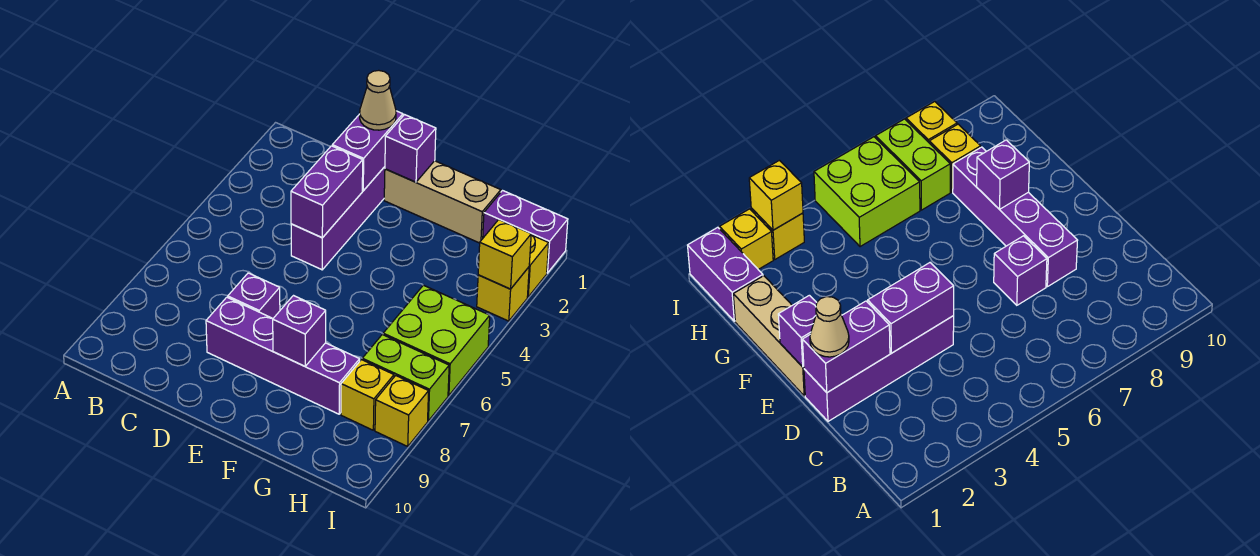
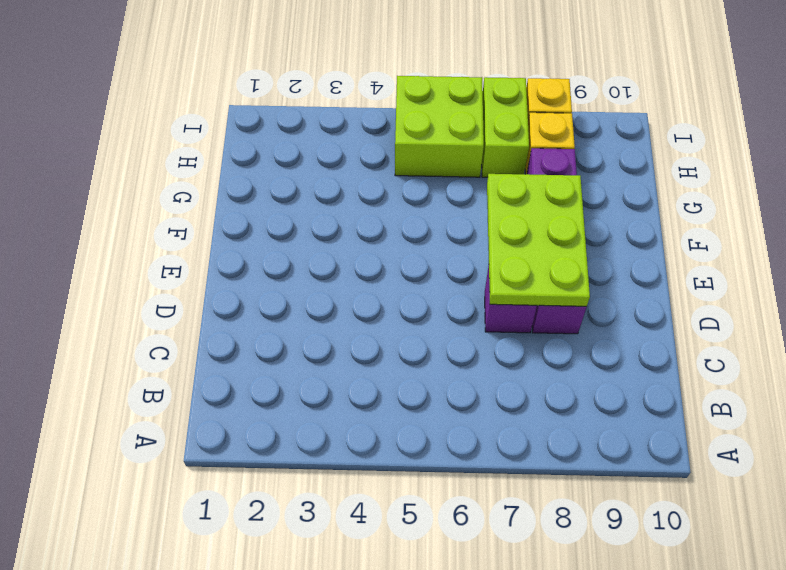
lime 2x3 plate [487,174,590,307] -> purple 1x1 brick [273,296,326,366]
none -> purple 1x4 brick [291,167,385,270]
none -> tan 1x3 brick [384,161,501,243]
none -> purple 1x2 brick [483,191,568,273]

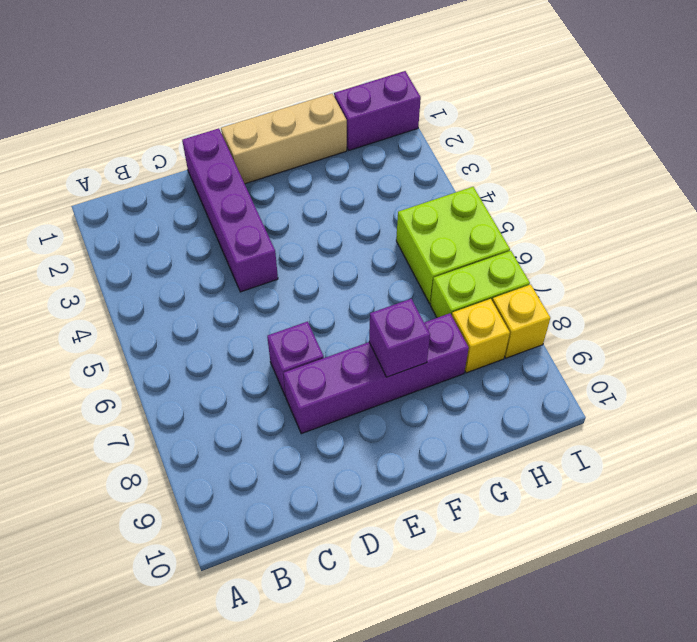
none -> yellow 1x1 brick [527,235,549,297]
none -> yellow 1x1 brick [477,267,529,321]
none -> purple 1x2 brick [332,111,403,191]

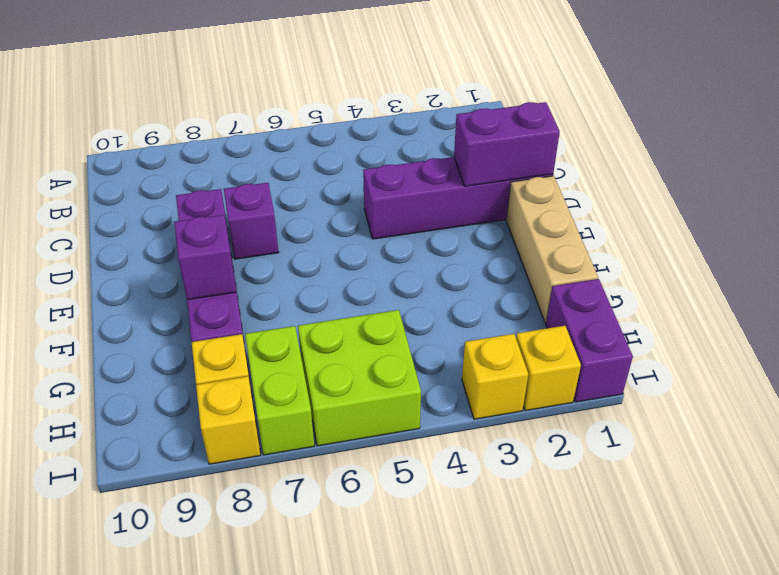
none -> purple 1x2 brick [291,146,363,238]
none -> purple 1x1 brick [385,115,436,182]
none -> yellow 1x1 brick [478,220,531,289]

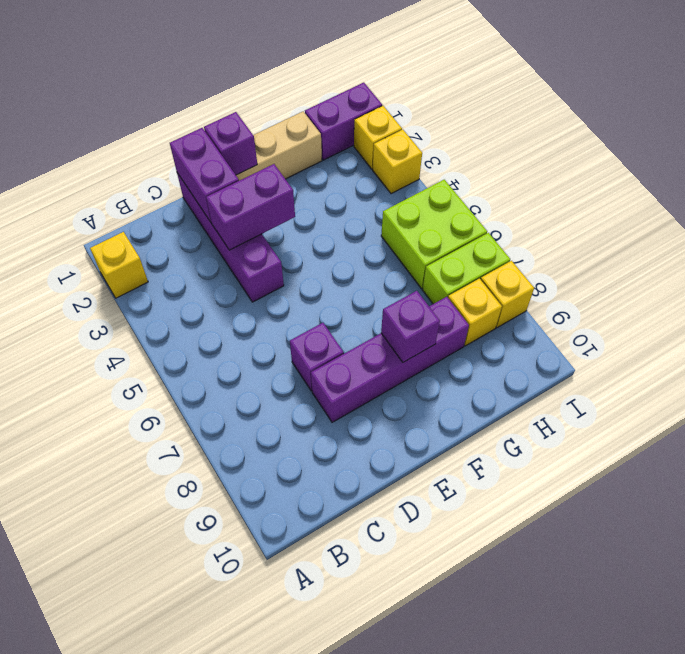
yellow 1x1 brick [90,232,148,298] -> yellow 1x1 brick moved to [478,220,531,289]
purple 1x2 brick [206,164,295,250] -> purple 1x2 brick turned to [291,146,363,238]
none -> tan 1x1 cone [360,70,396,130]

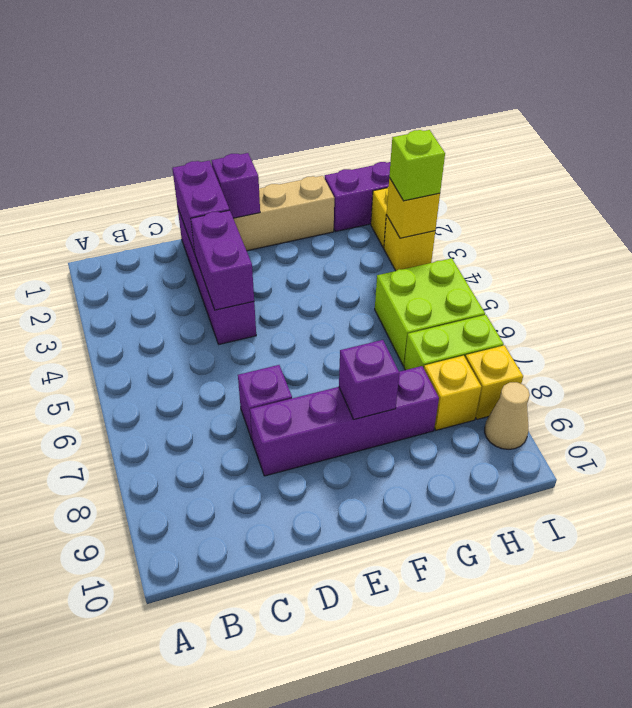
lime 1x1 brick [389,130,445,201] -> none
tan 1x1 cone [485,382,530,449] -> tan 1x1 cone moved to [360,70,396,130]

